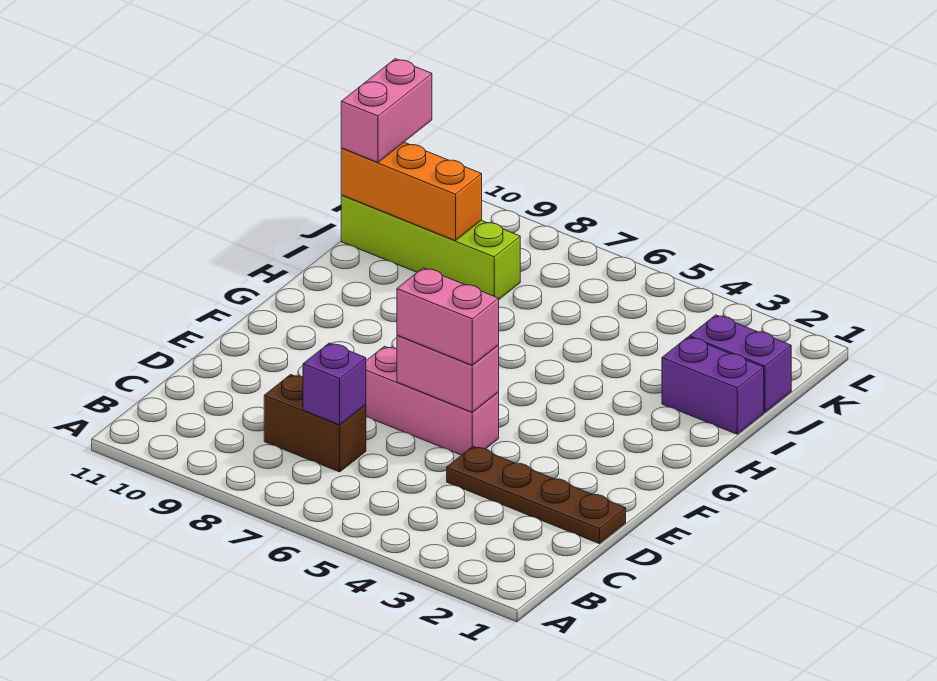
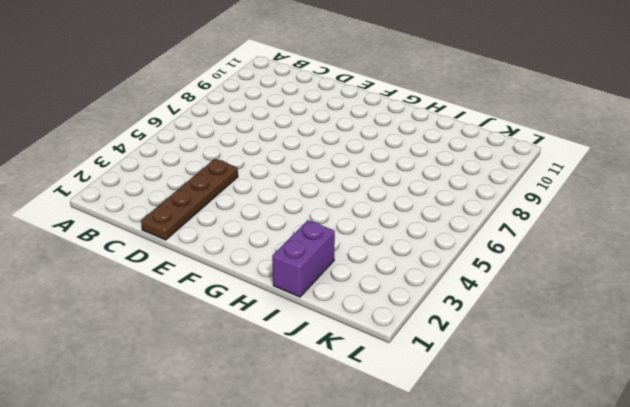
none -> brown 1x2 brick [264,374,366,472]
none -> pink 1x3 brick [366,346,499,455]

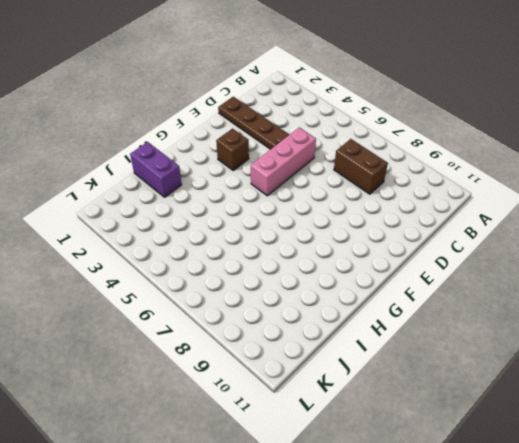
pink 1x3 brick [251,128,316,196] -> pink 1x3 brick turned to [366,346,499,455]
brown 1x1 brick [216,129,249,170] -> none
none -> purple 1x2 brick [689,315,791,412]
none -> lime 1x4 brick [341,195,520,299]

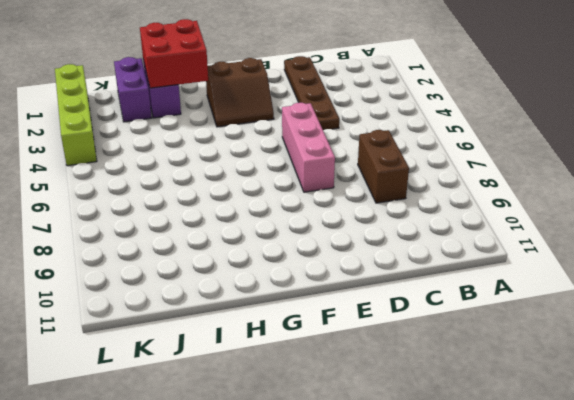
brown 2x2 slope [206,58,274,127] -> none
red 2x2 brick [140,19,208,88] -> none
lime 1x4 brick [55,64,97,166] -> lime 1x4 brick moved to [341,195,520,299]
none -> purple 1x1 brick [303,343,366,425]
none -> pink 1x2 brick [397,335,499,412]

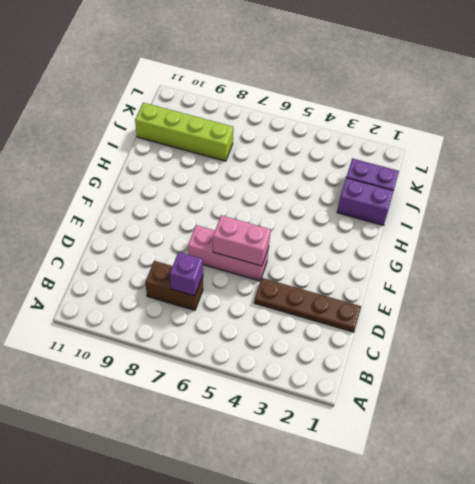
none -> orange 1x3 brick [341,142,482,241]
none -> pink 1x2 brick [397,268,499,365]

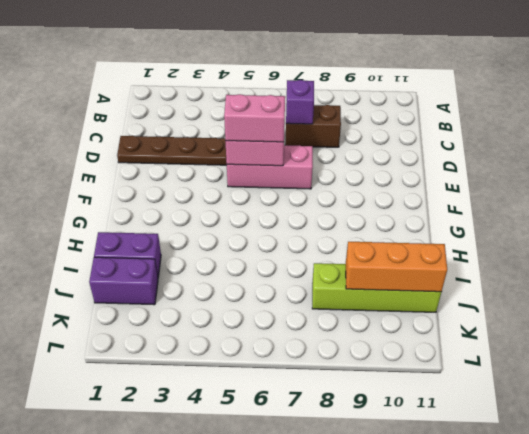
none -> pink 1x2 brick [341,59,432,162]

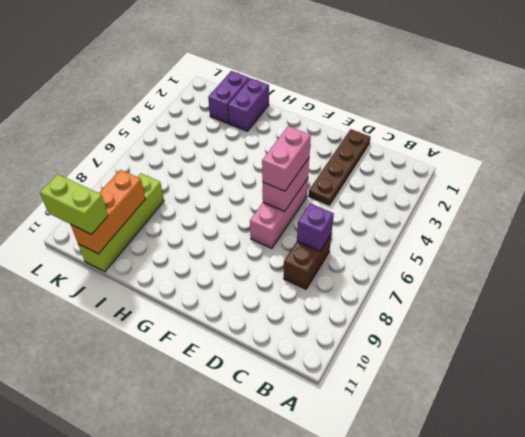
lime 1x2 brick [40,174,108,234] -> pink 1x2 brick [341,59,432,162]

